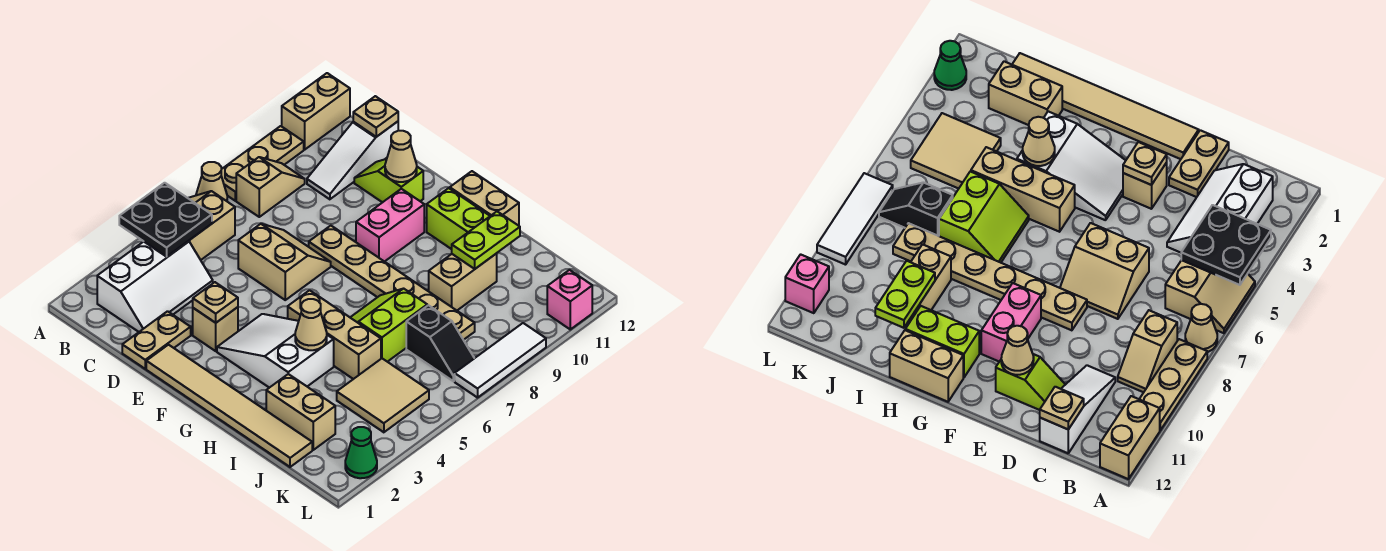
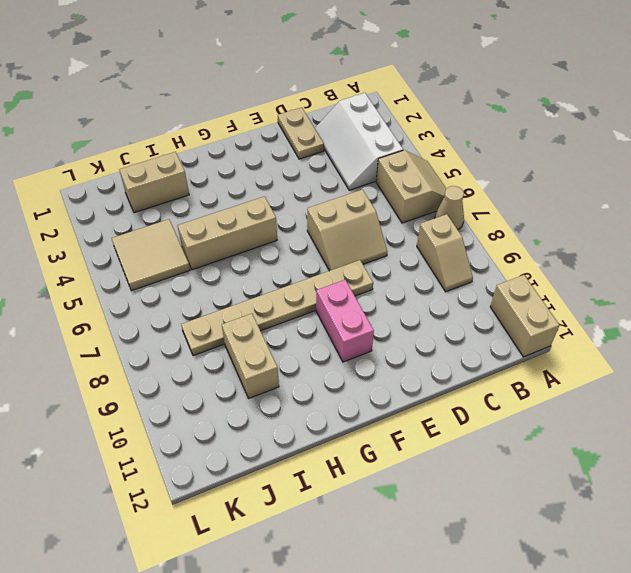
none -> tan 1x3 plate [221,126,304,201]
none -> white 1x3 slope [307,122,398,199]
none -> lime 1x2 slope [354,159,423,202]
none -> tan 1x6 tile [146,345,312,467]

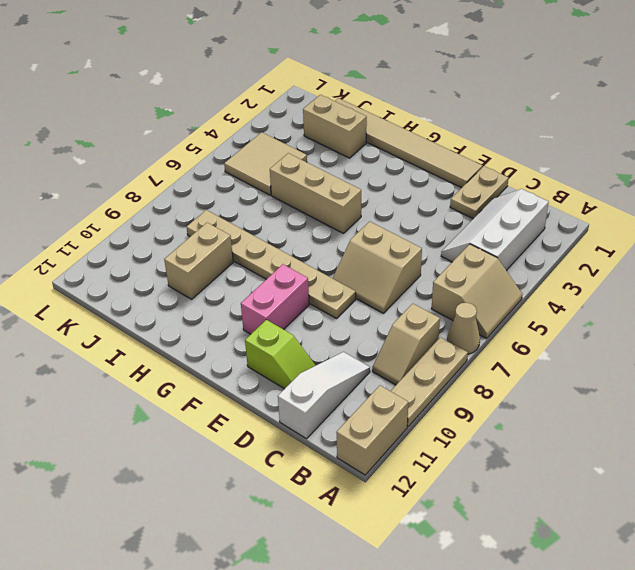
none -> tan 1x1 brick [193,307,238,351]
none -> white 2x3 slope [217,314,334,388]
none -> lime 1x2 brick [427,188,490,249]
none -> tan 1x2 brick [450,171,519,226]

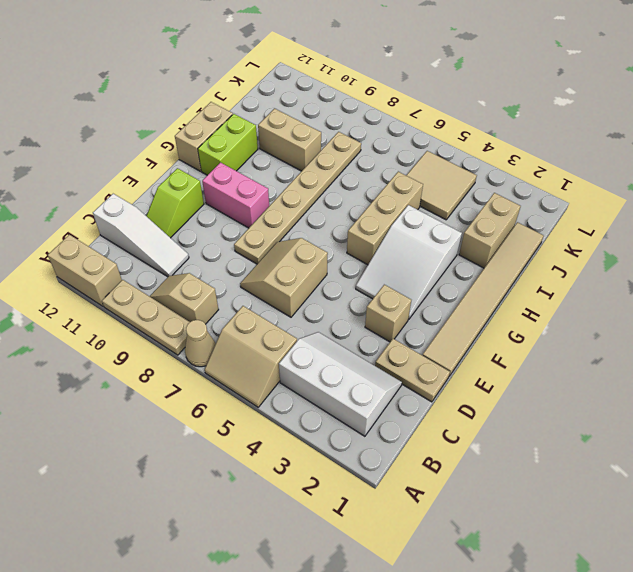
none -> lime 2x2 slope [350,289,427,362]
none -> black 1x2 slope [406,305,474,381]
none -> green 1x1 cone [345,427,377,478]
none -> white 1x3 tile [455,323,546,398]

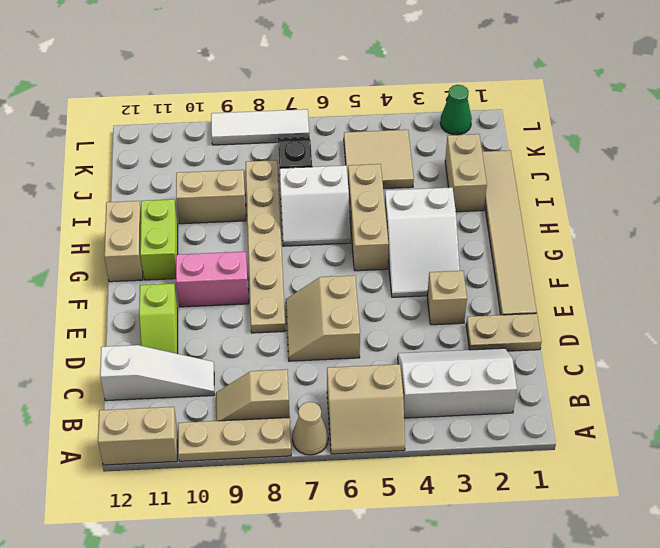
white 2x2 slope [280,165,350,246] -> lime 2x2 slope [350,289,427,362]
none -> pink 1x1 brick [547,270,592,329]
none -> black 2x2 plate [119,183,212,257]
none -> tan 1x1 plate [353,96,398,137]
none -> tan 1x1 plate [193,282,238,323]

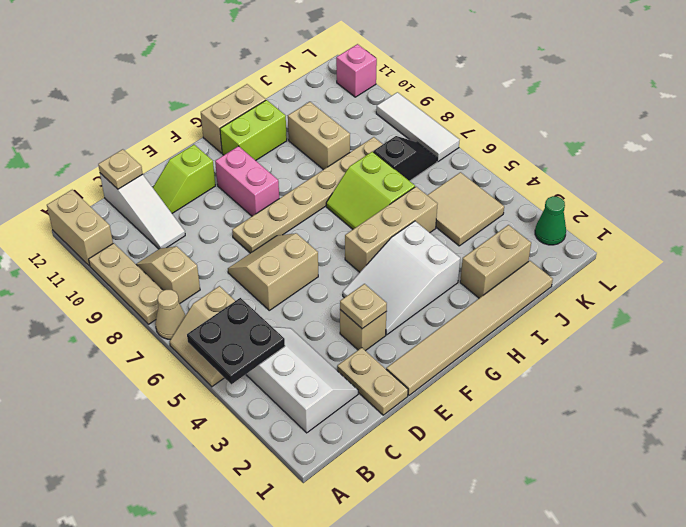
none -> tan 1x1 cone [385,131,417,182]
none -> tan 1x1 cone [295,299,327,350]
none -> lime 1x2 plate [452,212,520,269]

